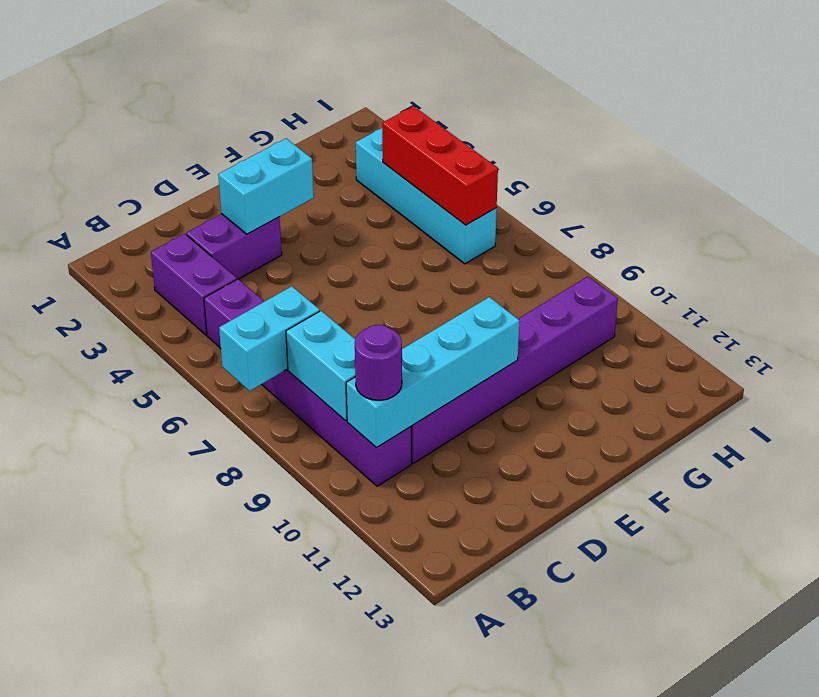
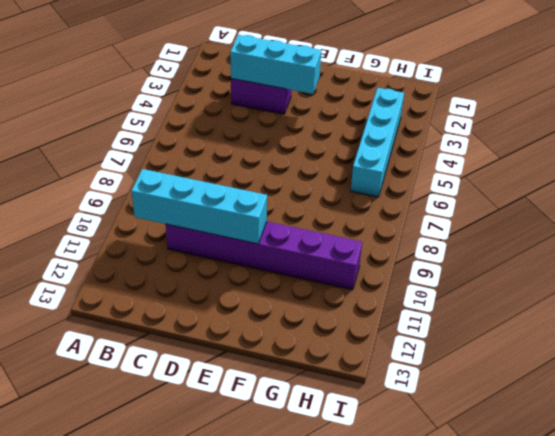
cyan 1x3 brick [230,35,321,94] -> cyan 1x2 brick [218,139,314,234]
none -> purple 1x2 brick [151,234,237,335]
none -> purple 1x6 brick [204,279,411,486]

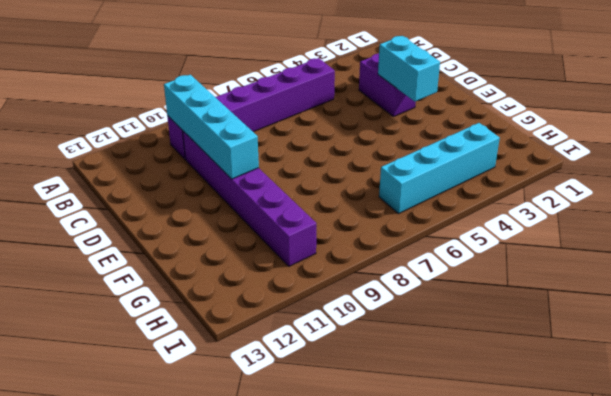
none -> purple 1x2 brick [151,234,237,335]
none -> cyan 1x2 brick [219,286,320,391]

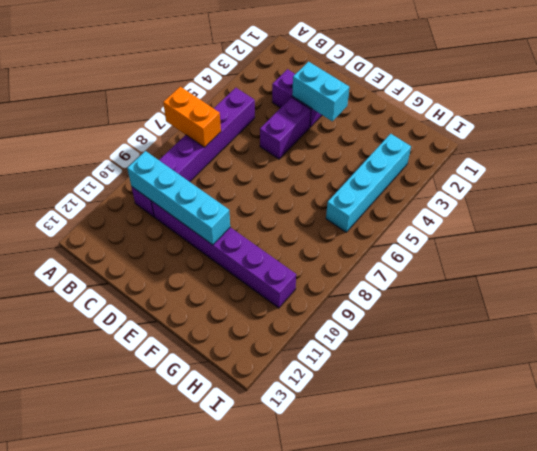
orange 1x2 brick [163,87,221,147] -> cyan 1x2 brick [219,286,320,391]
purple 1x2 brick [260,97,311,159] -> purple 1x2 brick moved to [151,234,237,335]
none -> cyan 1x2 brick [286,311,355,421]
none -> red 1x3 brick [382,106,498,225]

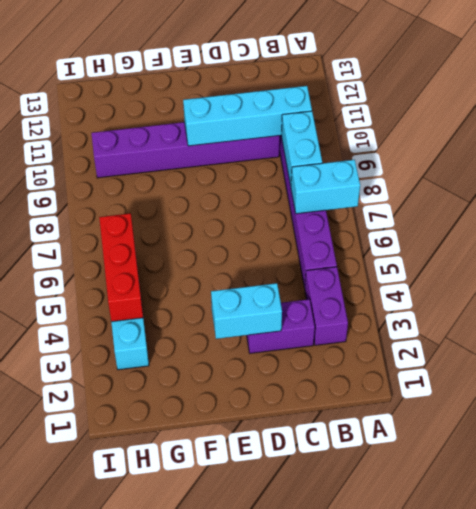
none -> purple 1x1 round brick [355,325,402,400]

